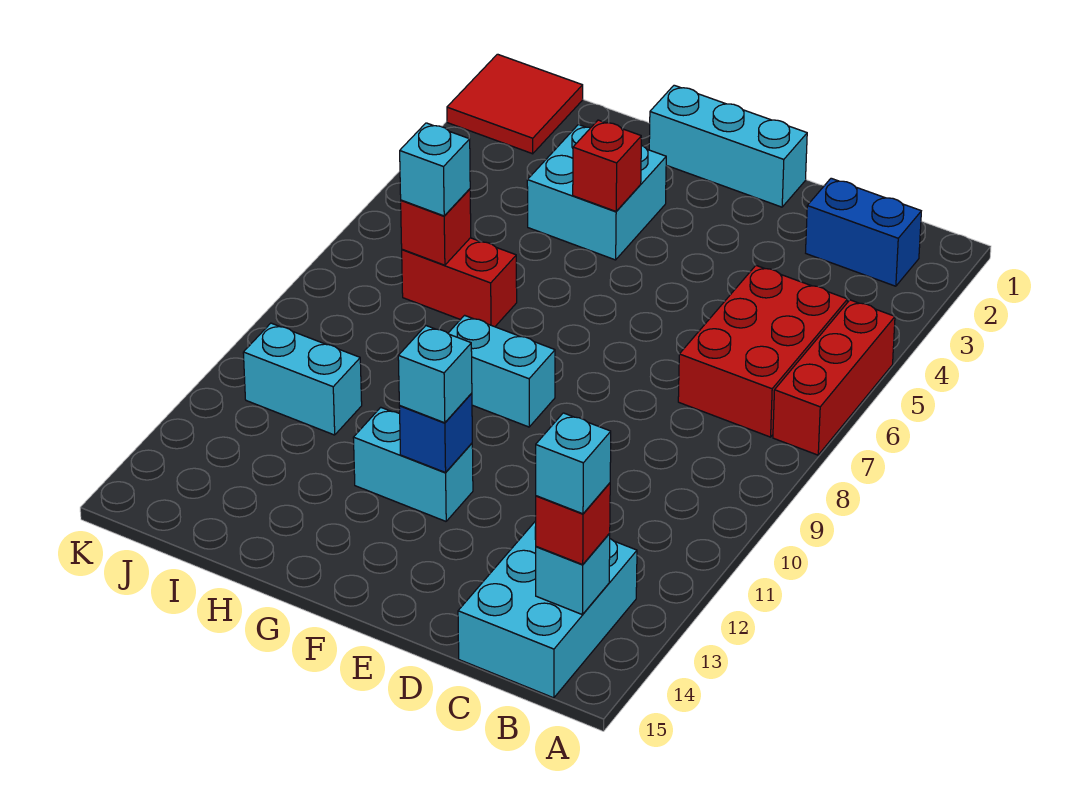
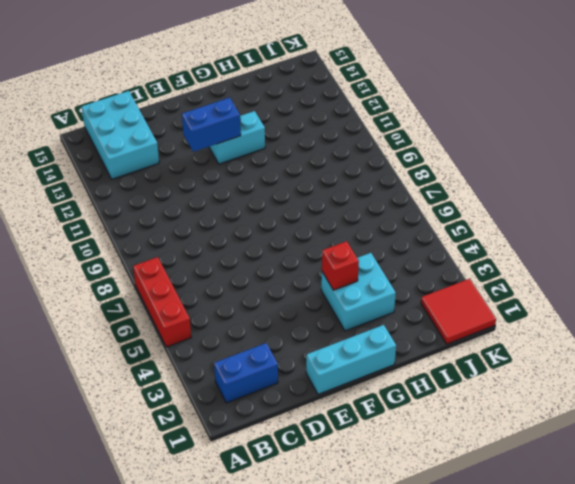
blue 1x2 brick [182,98,241,152] -> blue 1x1 brick [399,393,472,473]
none -> red 2x3 brick [678,266,848,437]
none -> cyan 1x2 brick [448,315,555,427]
none -> red 1x2 brick [402,238,517,327]

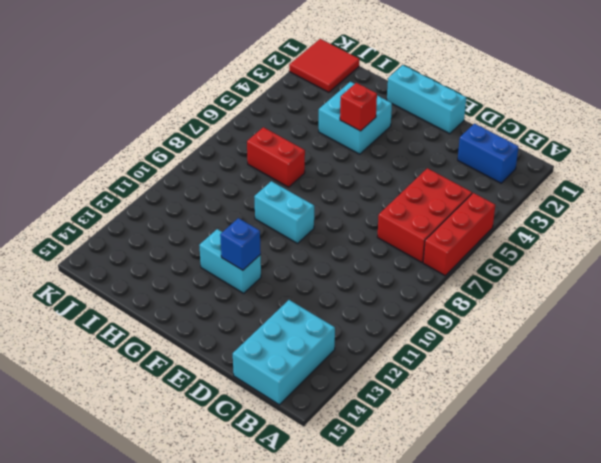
none -> cyan 1x2 brick [243,323,362,435]
none -> cyan 1x1 brick [536,534,610,614]
none -> red 1x1 brick [401,189,471,265]

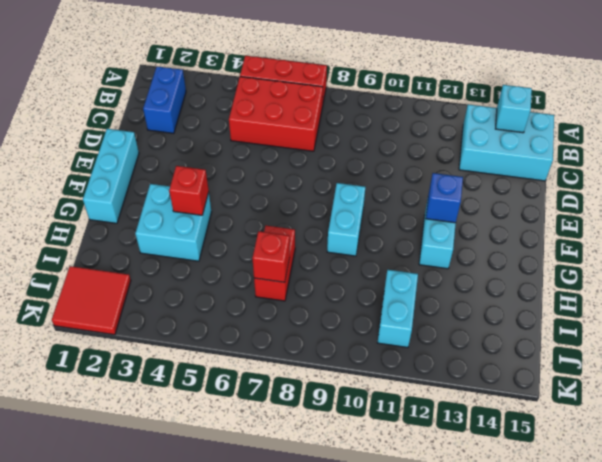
none -> red 1x1 brick [536,483,610,564]
none -> cyan 1x1 brick [398,326,472,423]
none -> cyan 1x1 brick [400,123,470,216]

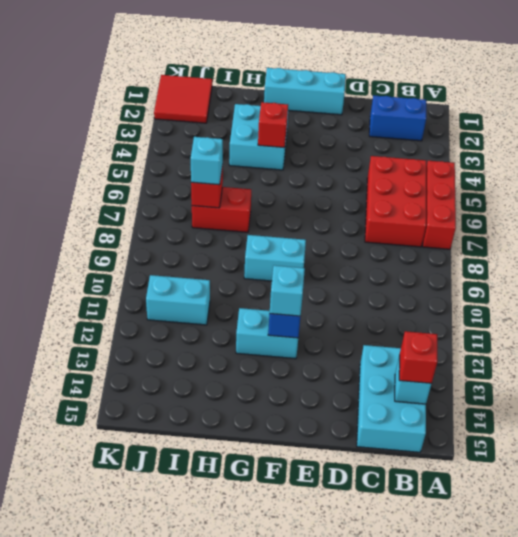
none -> cyan 1x1 brick [536,413,611,514]

